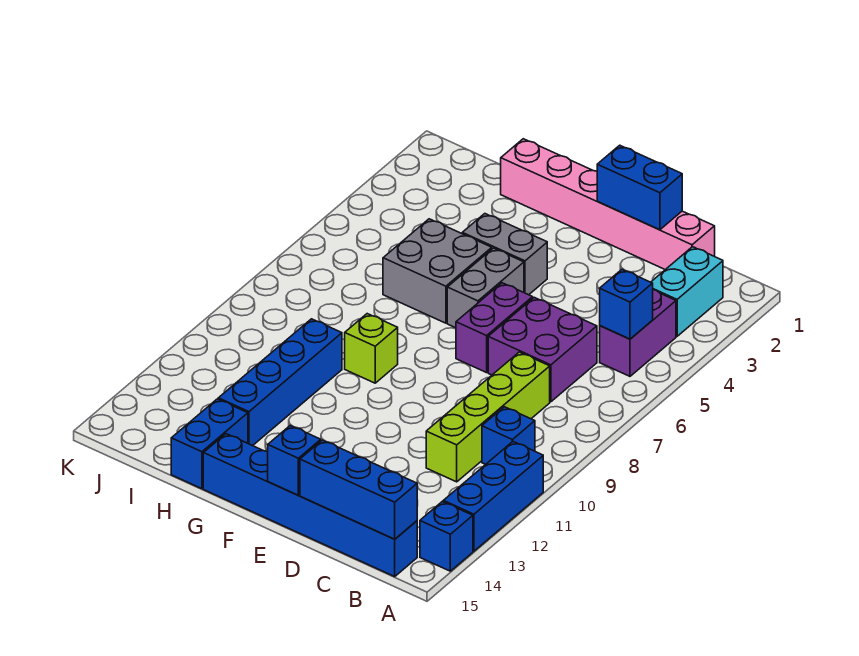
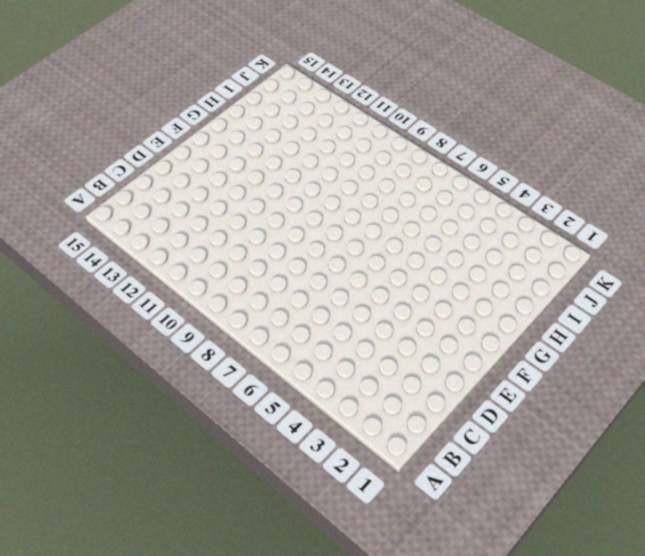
none -> blue 1x3 brick [443,442,543,551]
none -> blue 1x1 brick [420,501,473,571]
none -> cyan 1x2 brick [651,247,723,336]

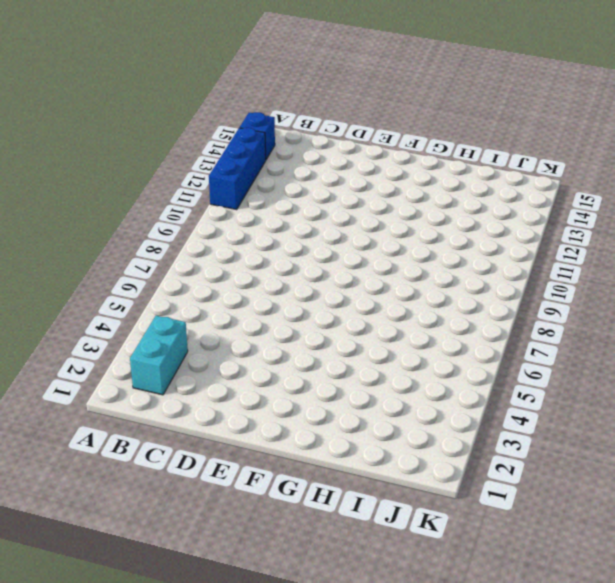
none -> purple 1x2 brick [600,290,676,376]
none -> blue 1x1 brick [482,407,535,464]
none -> blue 1x6 brick [203,434,417,576]

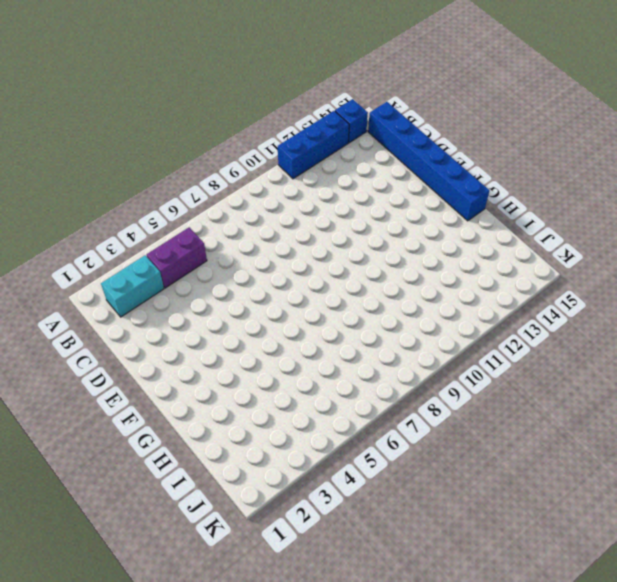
none -> blue 1x1 brick [482,407,535,464]
none -> pink 1x6 brick [501,139,715,270]
none -> purple 2x2 brick [488,298,597,402]

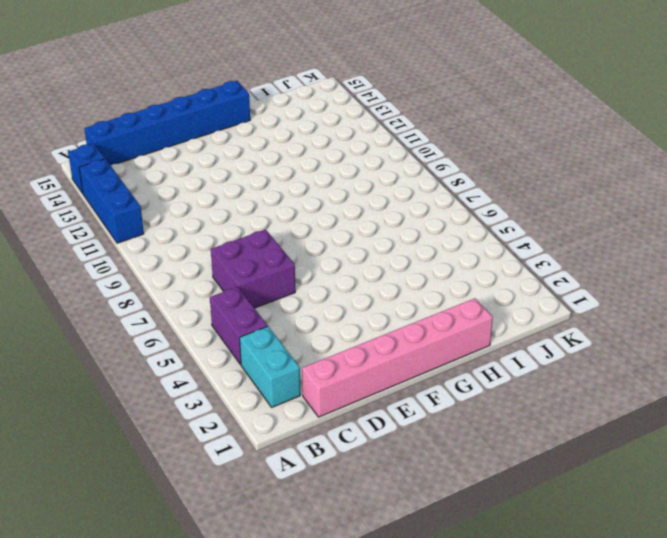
none -> blue 1x1 brick [482,407,535,464]
none -> lime 1x4 brick [426,352,550,482]
none -> purple 1x2 brick [456,283,533,373]

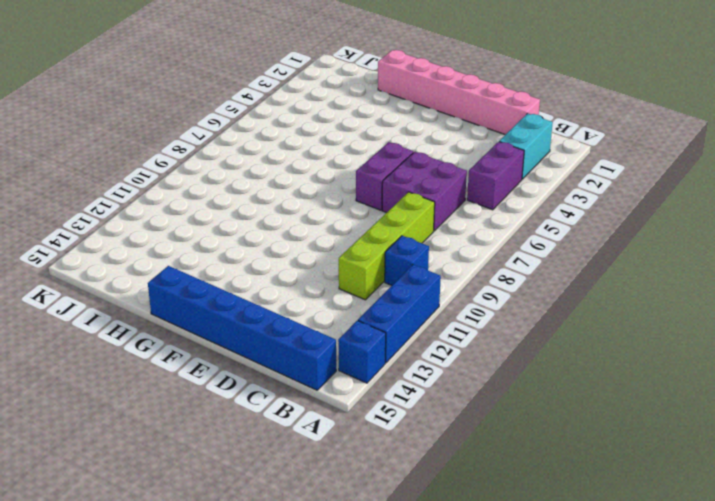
none -> grey 1x2 brick [462,214,547,295]
none -> grey 1x2 brick [447,248,524,328]
none -> grey 2x2 brick [383,219,492,323]

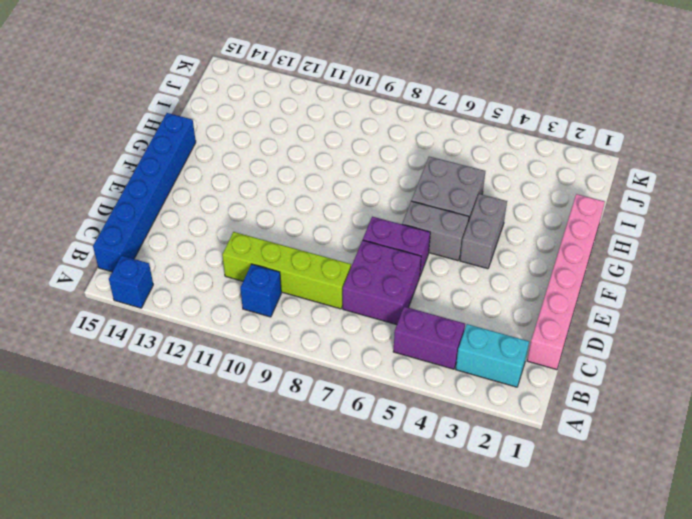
none -> blue 1x3 brick [443,442,543,551]
none -> lime 1x1 brick [345,314,398,383]
none -> blue 1x4 brick [218,319,342,446]

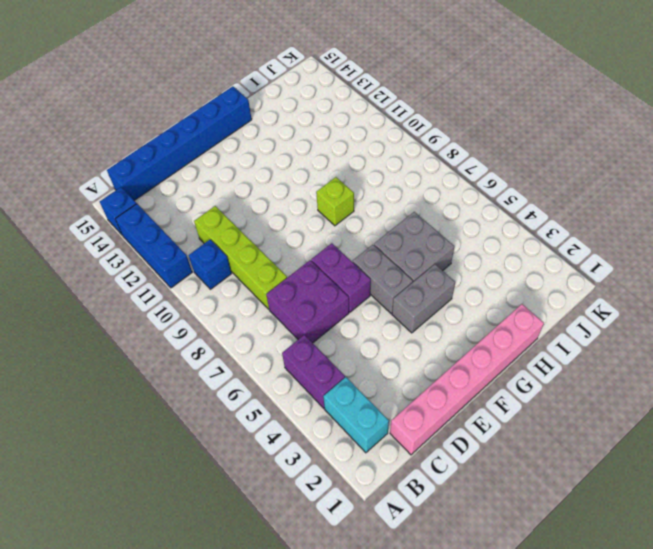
none -> blue 1x4 brick [218,319,342,446]
none -> blue 1x2 brick [171,399,248,489]
none -> blue 1x1 brick [600,269,653,339]

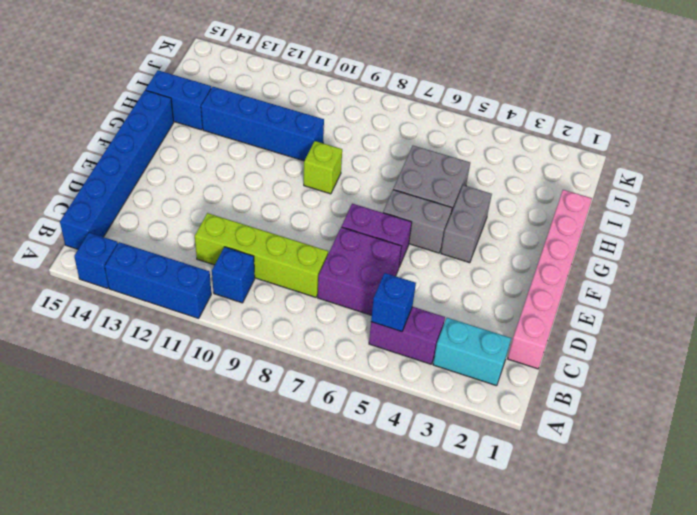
none -> blue 1x3 brick [300,440,417,539]
none -> blue 1x2 brick [597,145,682,230]
none -> blue 1x1 brick [268,426,321,495]

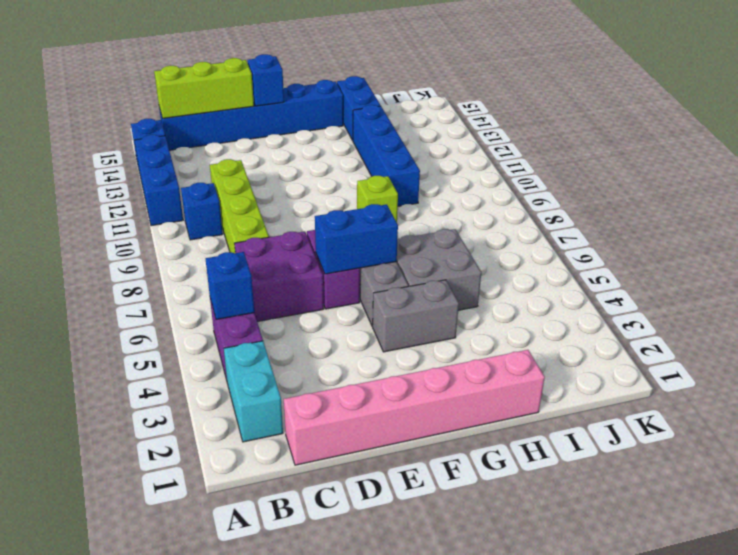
lime 1x3 brick [154,58,254,118] -> blue 1x3 brick [300,440,417,539]
blue 1x2 brick [315,204,398,274] -> blue 1x2 brick moved to [597,145,682,230]

